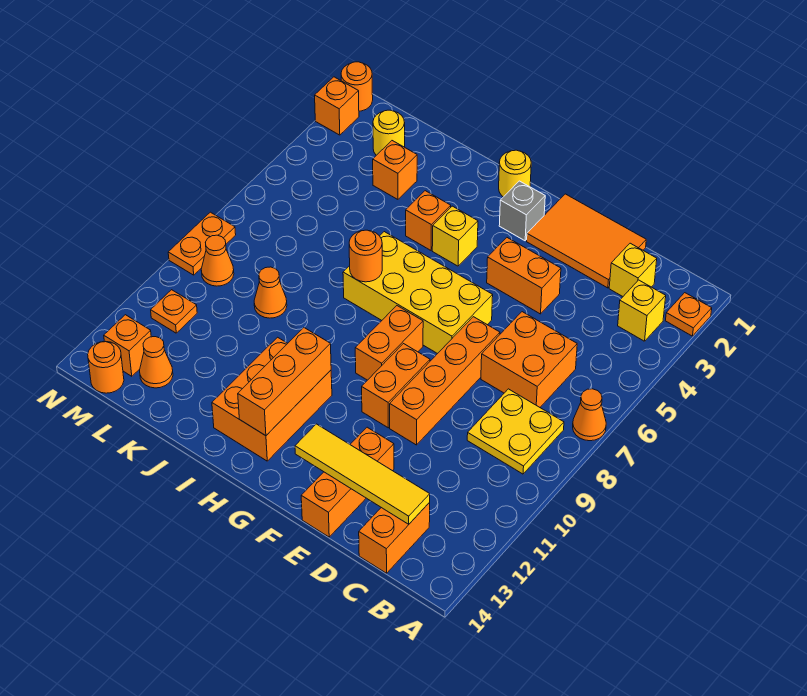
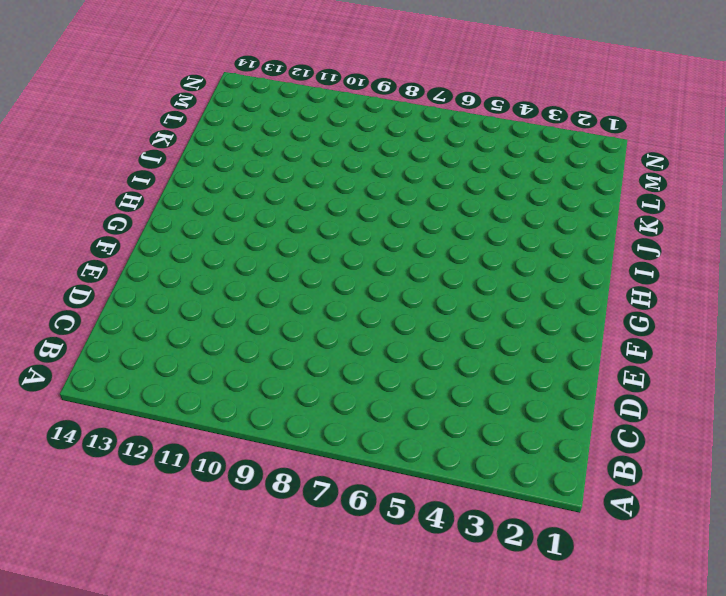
none -> orange 1x1 plate [665,293,712,336]
none -> orange 1x1 cone [573,389,606,441]
none -> yellow 1x1 brick [618,280,666,341]
none -> yellow 2x2 plate [467,389,564,474]

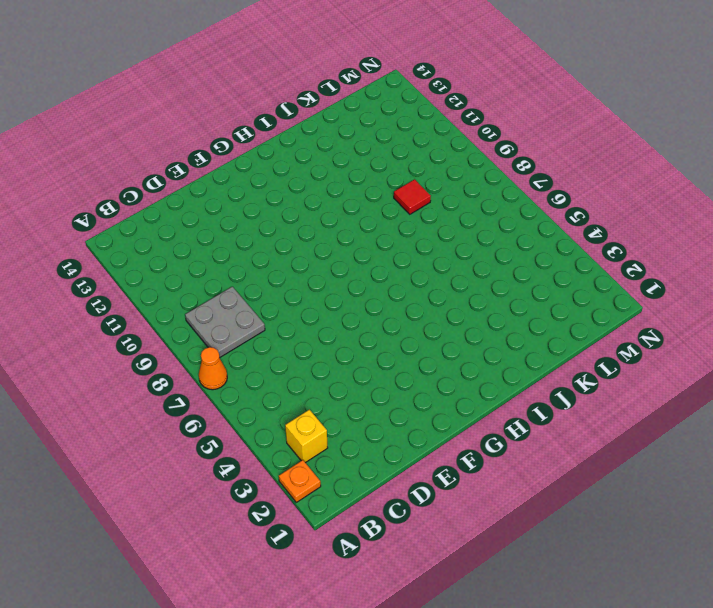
grey 2x2 plate [185,287,265,357] -> yellow 2x2 plate [467,389,564,474]
red 1x1 tile [394,179,431,214] -> orange 1x1 cone [254,267,287,318]
none -> yellow 1x1 brick [609,243,657,296]
none -> orange 2x2 brick [481,312,577,407]
none -> orange 1x2 brick [359,503,430,573]
none -> orange 2x3 tile [527,194,646,288]

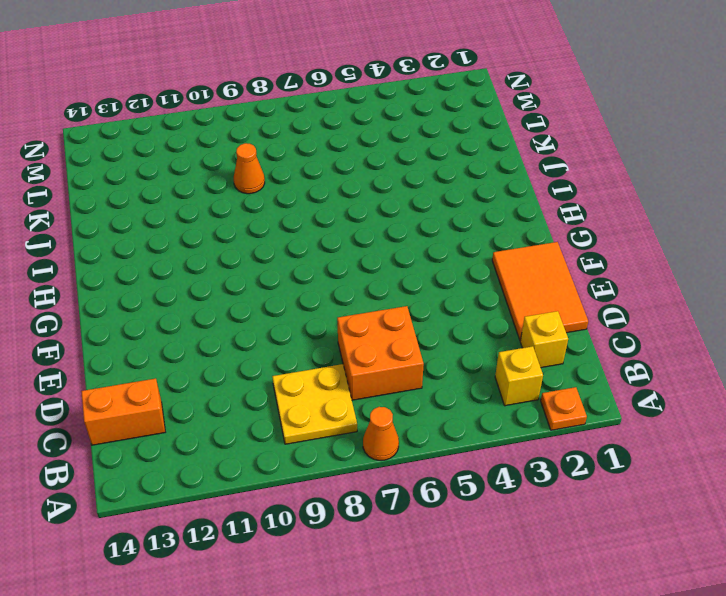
none -> orange 1x2 brick [487,238,561,314]
none -> orange 1x4 brick [390,317,500,445]
none -> orange 1x3 brick [301,427,394,537]
none -> yellow 2x4 brick [343,232,493,354]

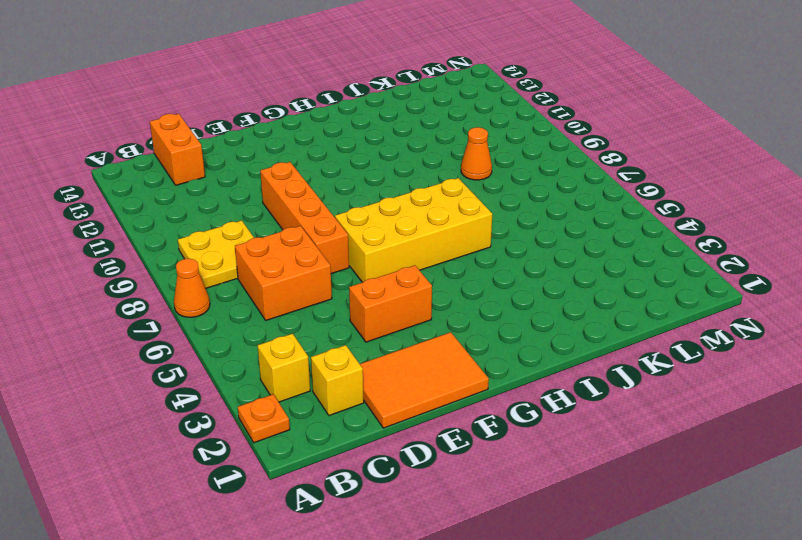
none -> orange 1x3 brick [301,427,394,537]
none -> orange 1x2 brick [362,344,430,428]
none -> grey 1x1 brick [499,181,545,241]
none -> orange 1x2 brick [355,306,423,380]

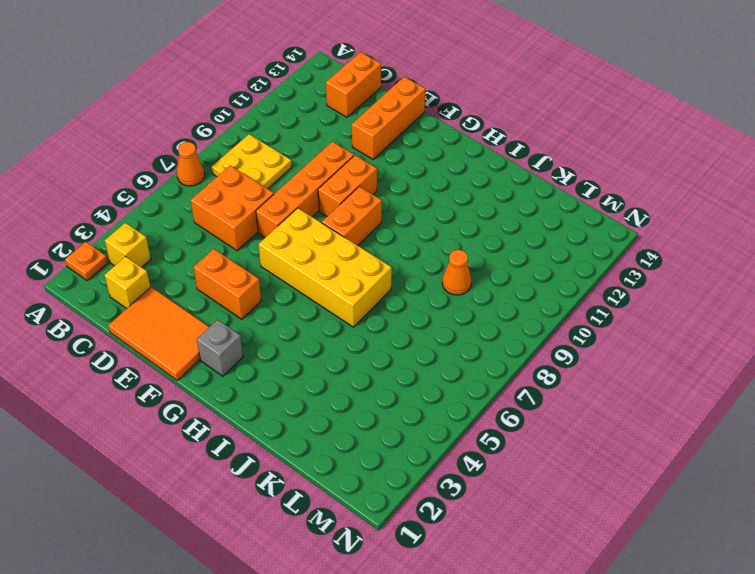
none -> yellow 1x1 round brick [499,150,531,197]
none -> yellow 1x1 brick [432,206,478,266]
none -> orange 2x3 brick [212,337,332,461]
none -> orange 1x1 brick [406,191,451,250]

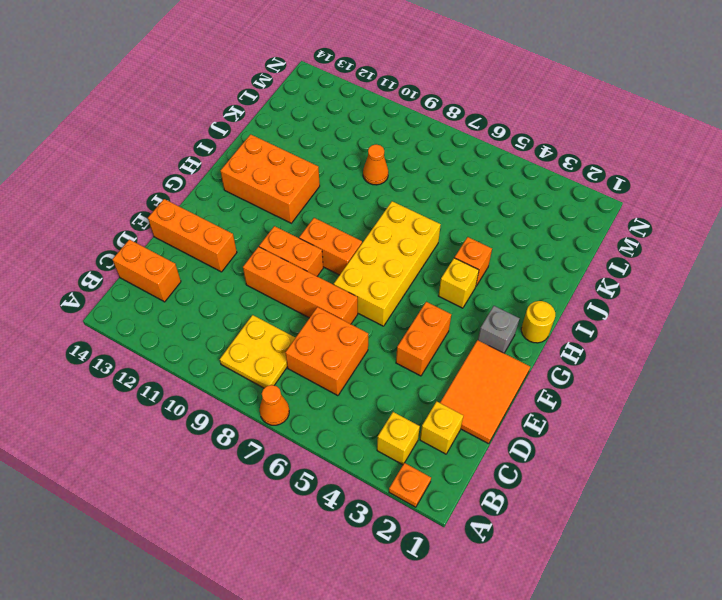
none -> orange 1x1 brick [373,141,417,199]
none -> yellow 1x1 round brick [373,110,405,155]
none -> orange 1x1 cone [140,337,173,388]
none -> orange 1x1 cone [201,235,234,286]

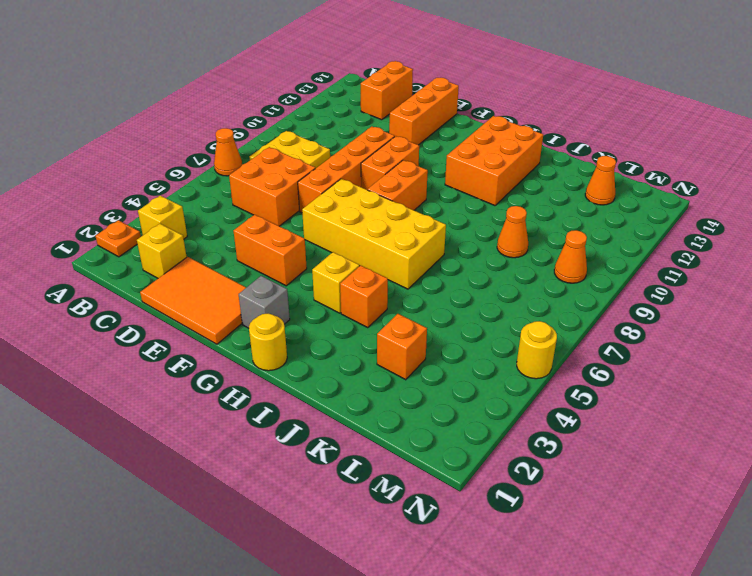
yellow 1x1 round brick [517,321,557,379] -> yellow 1x1 round brick moved to [373,110,405,155]
none -> orange 1x1 plate [151,290,197,333]
none -> orange 1x1 brick [104,315,151,376]
none -> orange 1x1 round brick [88,342,124,393]
none -> orange 1x1 round brick [341,62,373,111]

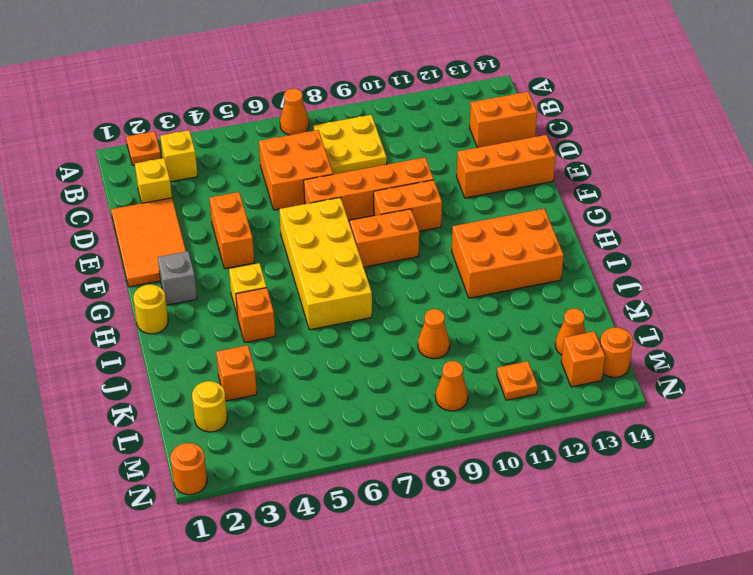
none -> orange 1x1 brick [315,77,359,135]
none -> orange 1x2 plate [168,212,236,275]
none -> yellow 1x4 tile [295,424,430,524]
none -> orange 1x3 brick [238,328,331,436]

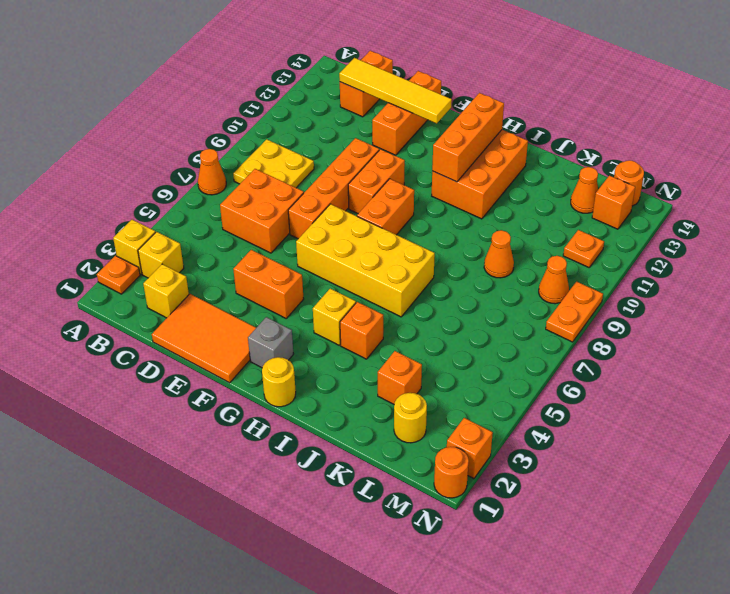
yellow 1x1 brick [113,220,156,274] -> none
none -> orange 1x1 round brick [349,230,382,282]

